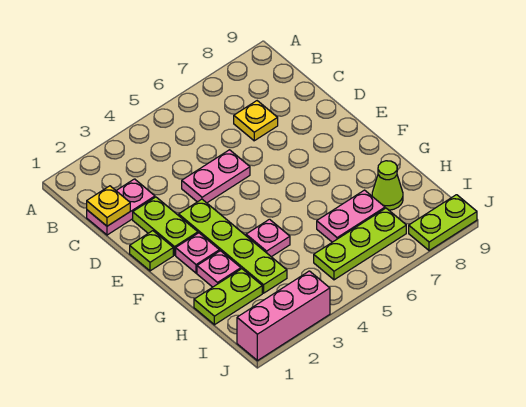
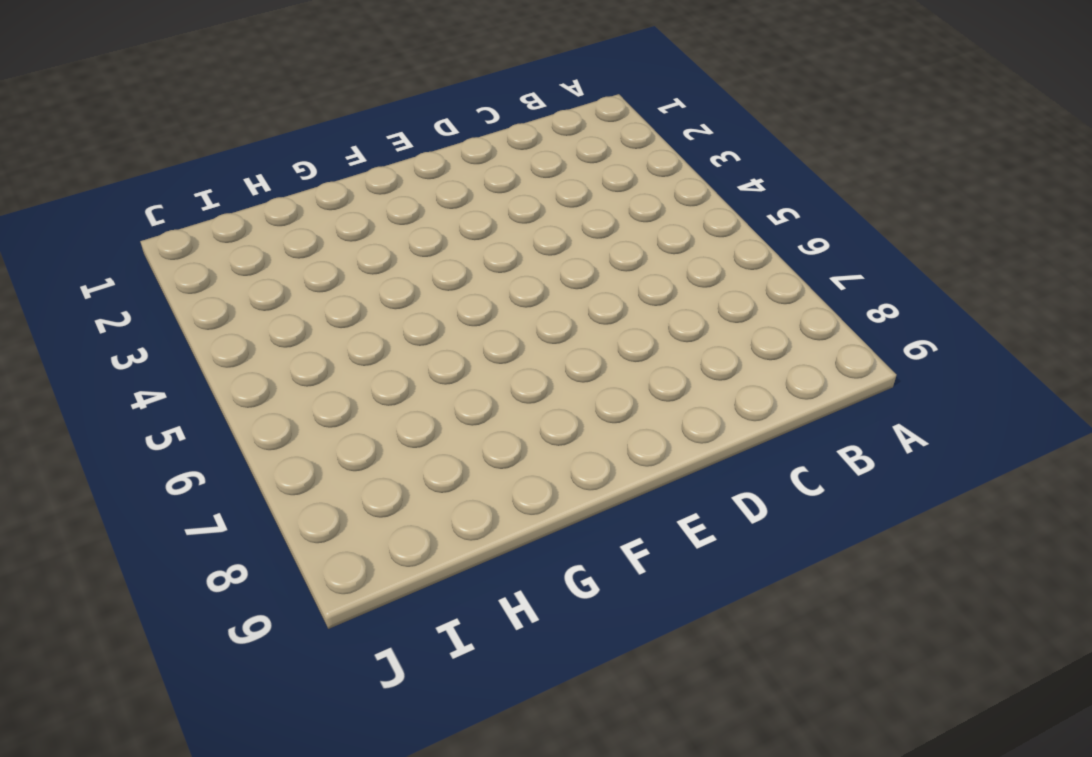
none -> pink 1x2 plate [87,179,155,235]
none -> yellow 1x1 plate [234,101,278,141]
none -> lime 1x2 plate [133,197,198,255]

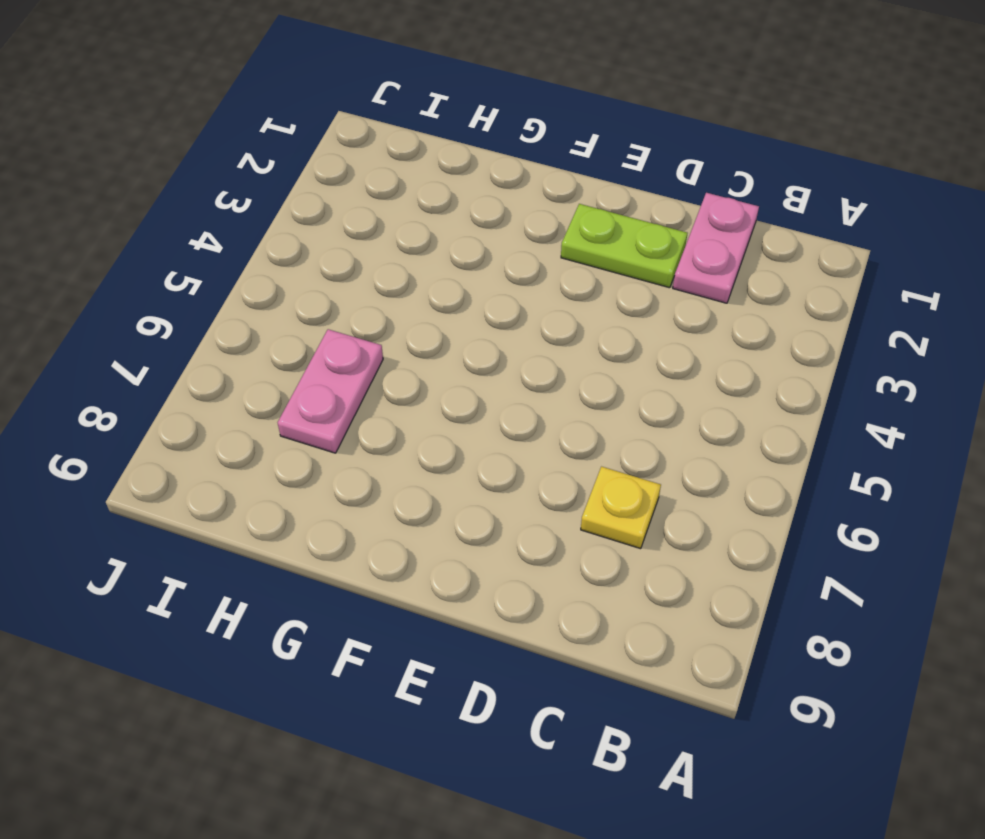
none -> pink 1x2 plate [182,150,250,203]
none -> lime 1x1 plate [130,231,173,271]
none -> lime 1x4 plate [179,199,287,293]

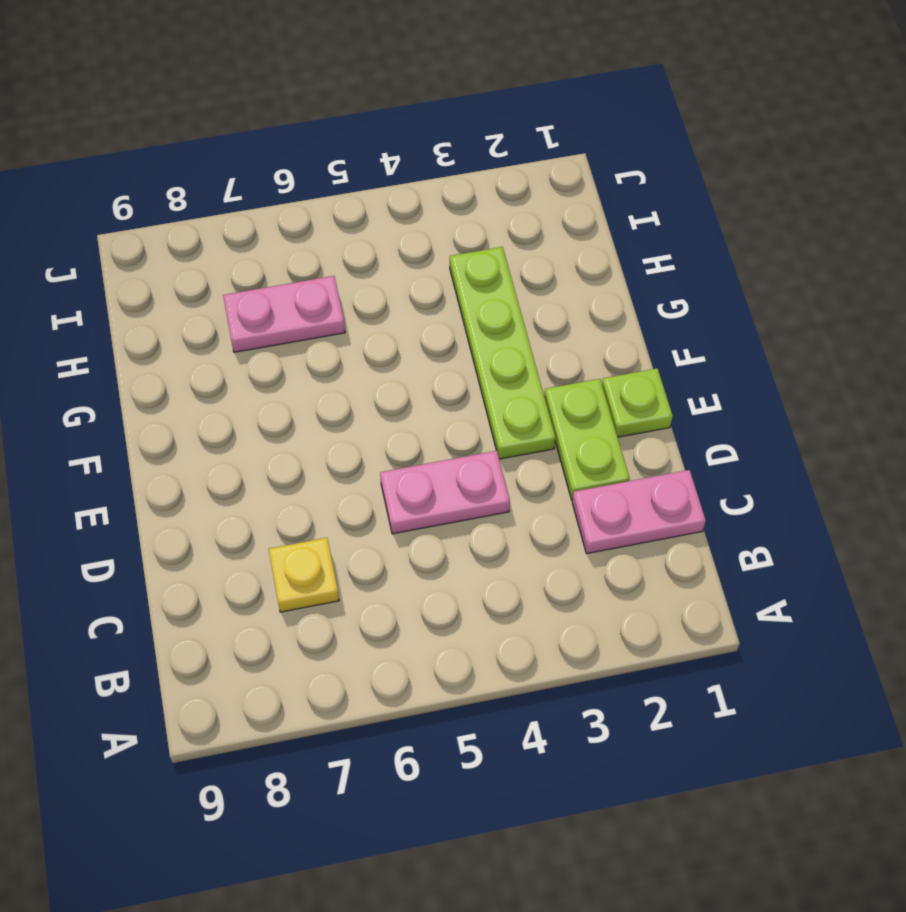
none -> pink 1x1 plate [176,233,219,273]
none -> pink 1x1 plate [197,251,241,287]
none -> pink 1x1 plate [246,219,290,257]

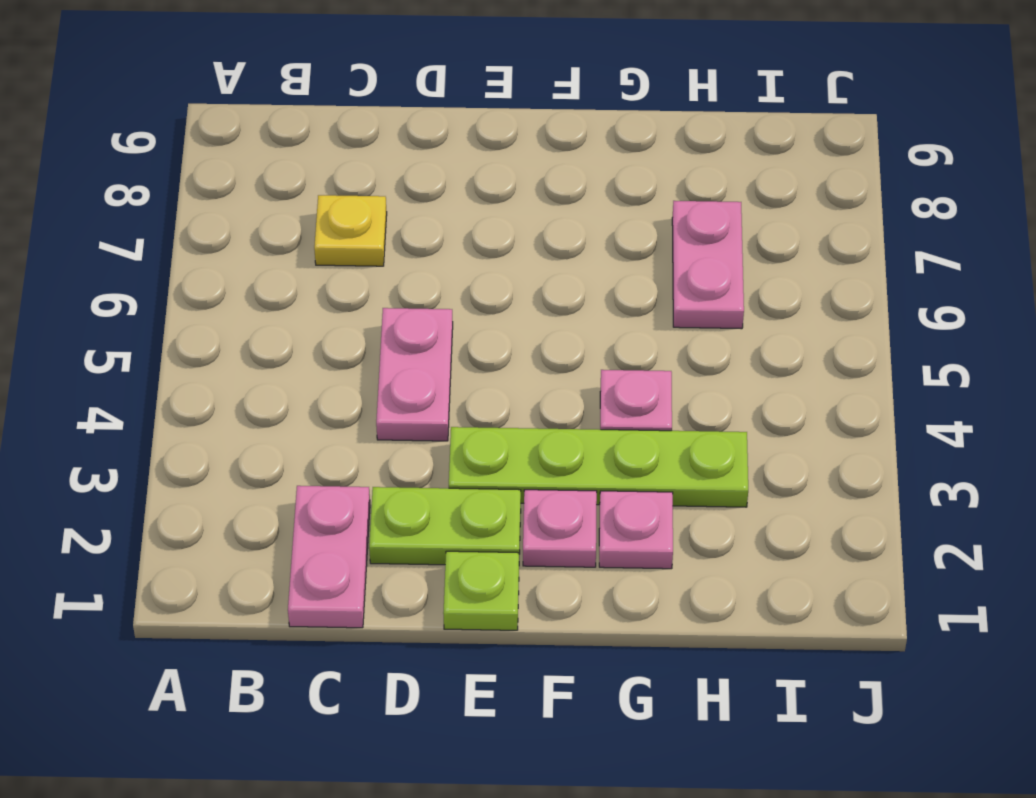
none -> lime 1x2 plate [194,269,262,325]
none -> lime 1x1 cone [372,161,403,210]
none -> lime 1x3 plate [314,208,406,280]

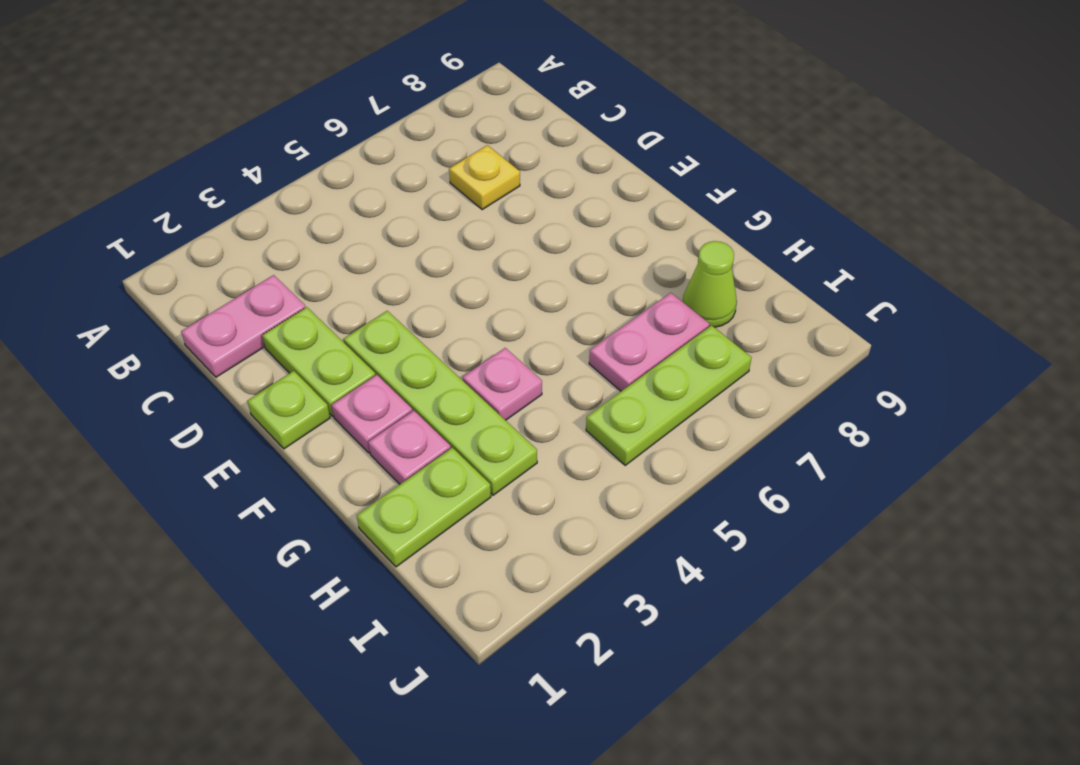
none -> pink 1x2 plate [182,150,250,203]
none -> pink 1x3 brick [237,271,330,361]
none -> lime 1x2 plate [409,195,477,251]

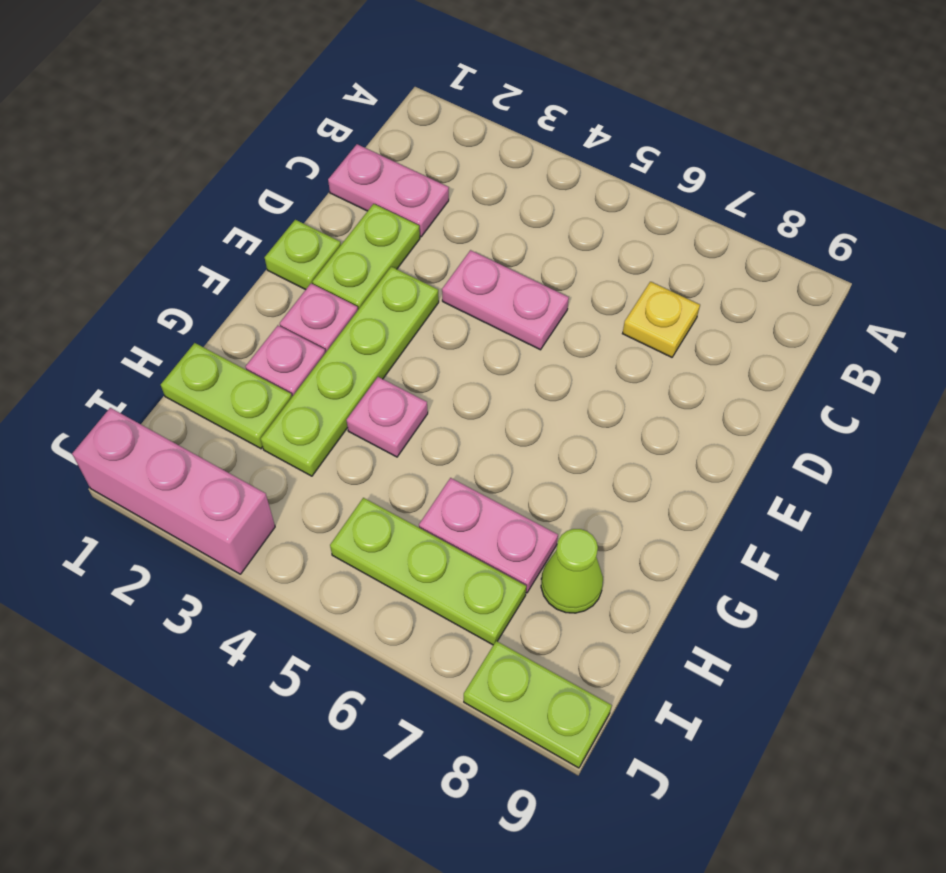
none -> yellow 1x1 plate [87,186,130,226]

